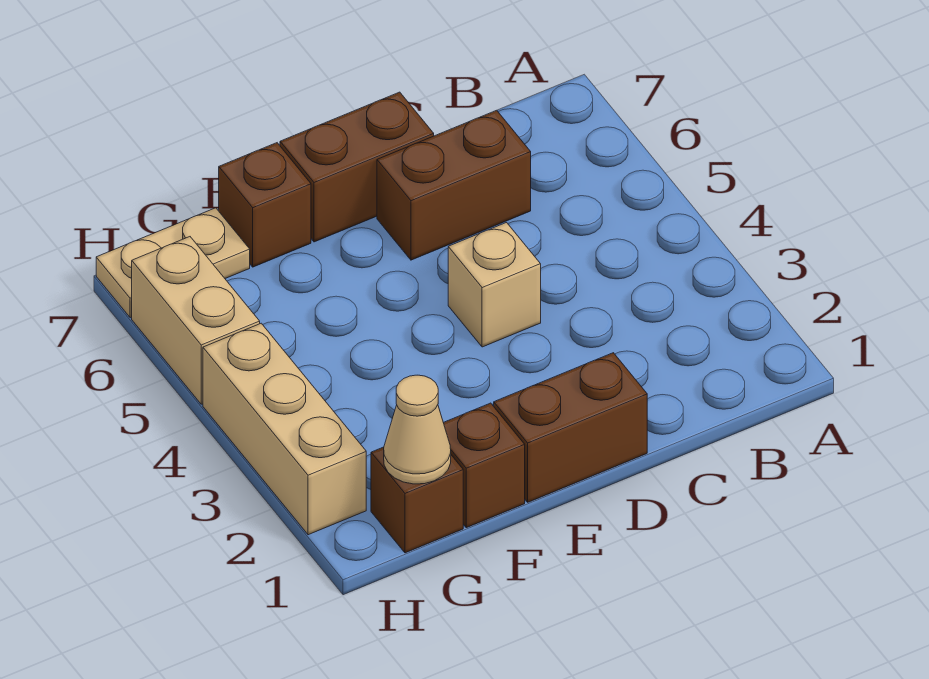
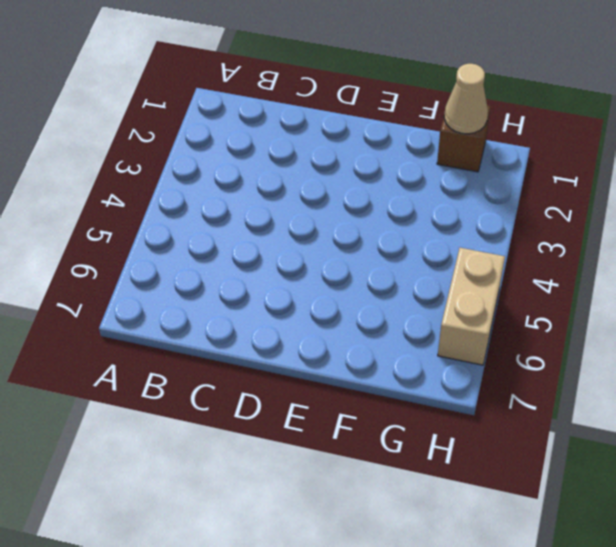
none -> brown 1x2 brick [377,110,531,260]
none -> brown 1x2 brick [494,353,647,502]

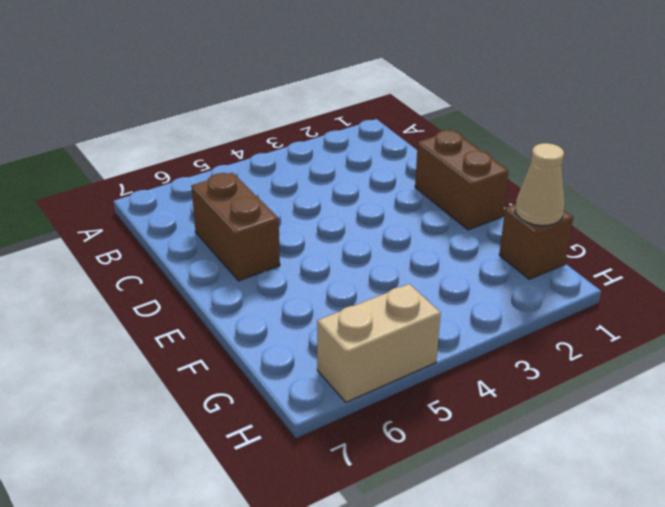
none -> tan 1x1 brick [448,223,541,347]
none -> brown 1x2 brick [280,92,434,242]

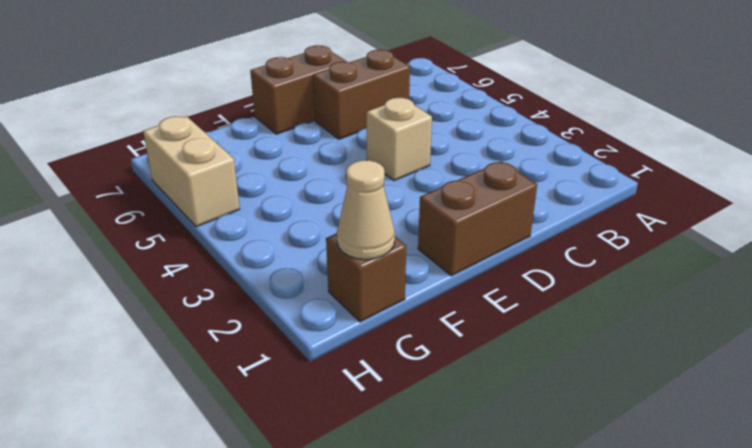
none -> brown 1x1 brick [443,403,525,528]
none -> brown 1x1 brick [219,143,311,267]

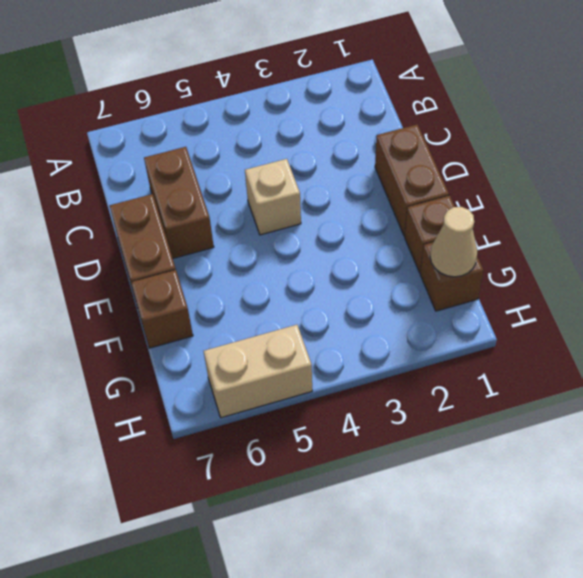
none -> tan 1x2 plate [96,208,250,318]
none -> tan 1x3 brick [203,323,366,535]

